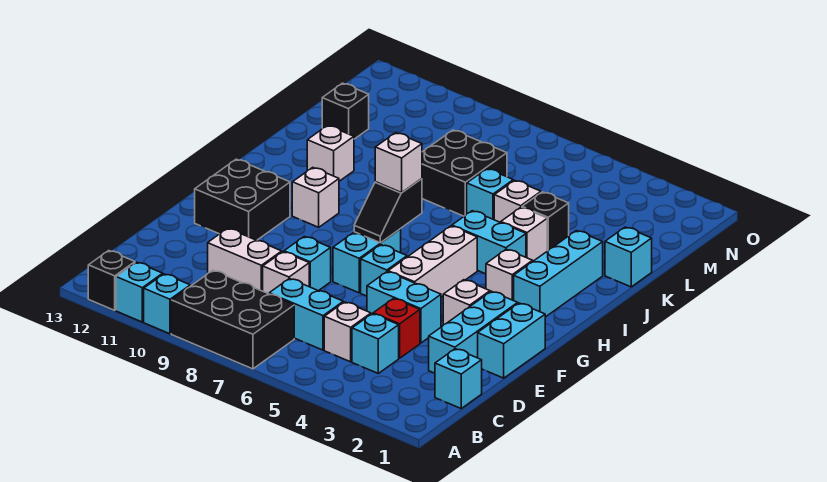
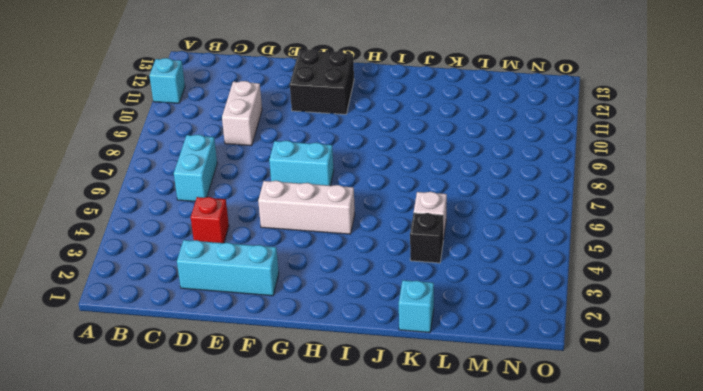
none -> black 2x3 brick [171,271,294,369]
none -> cyan 1x1 brick [144,274,190,334]
none -> black 1x1 brick [88,251,135,310]
none -> cyan 1x1 brick [435,349,482,408]

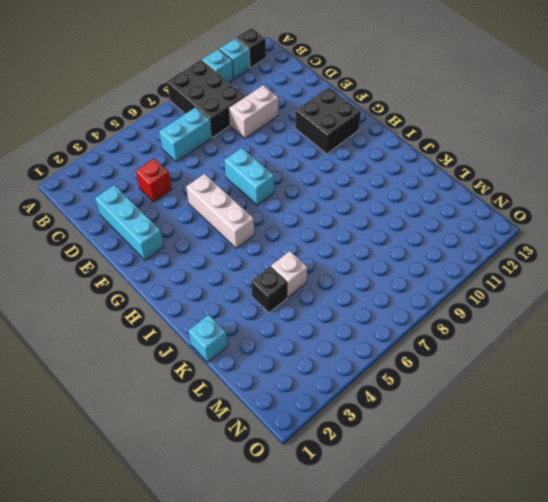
black 2x3 brick [167,60,245,137] -> black 2x3 brick turned to [171,271,294,369]
none -> cyan 1x1 brick [435,349,482,408]
none -> cyan 1x1 brick [352,314,399,373]
none -> white 1x1 brick [324,302,371,362]
none -> white 1x1 brick [263,252,309,294]

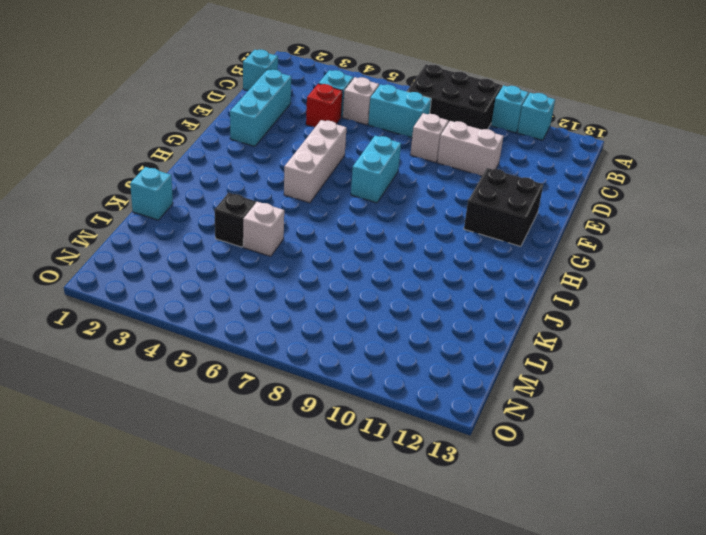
none -> black 1x1 brick [88,251,135,310]
none -> cyan 1x2 brick [478,303,545,378]
none -> cyan 1x2 brick [367,272,441,343]
none -> cyan 1x1 brick [284,236,331,291]

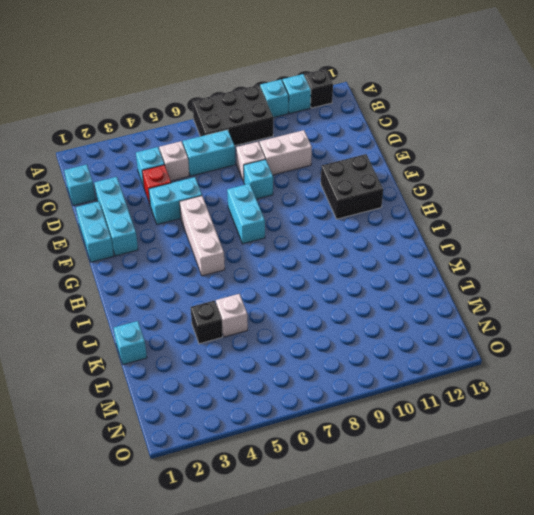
none -> white 1x1 brick [443,280,490,325]
none -> cyan 1x1 brick [361,245,407,296]
none -> cyan 1x3 brick [514,231,603,317]
none -> white 1x1 brick [486,249,533,301]

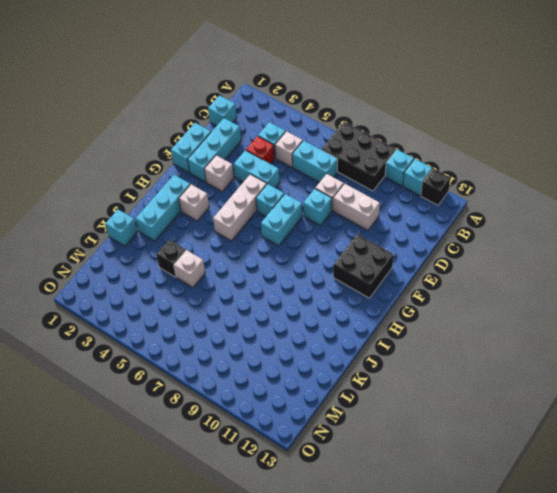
none -> white 1x1 brick [292,168,339,227]
none -> cyan 1x2 brick [452,211,526,274]
none -> white 1x1 brick [501,207,547,261]
none -> white 1x1 brick [307,125,354,181]

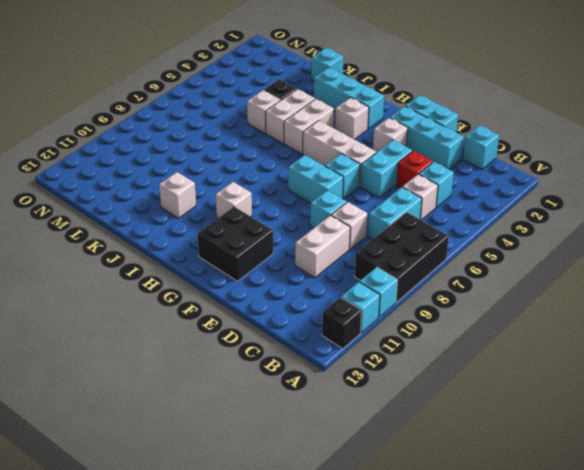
white 1x2 brick [284,99,334,154] -> cyan 1x2 brick [452,211,526,274]
white 1x2 brick [266,89,315,143] -> white 1x1 brick [501,207,547,261]
none -> cyan 1x1 brick [467,169,513,220]
none -> black 2x2 brick [422,130,507,216]
none -> black 1x1 brick [322,83,369,139]
none -> black 1x2 slope [354,179,422,243]

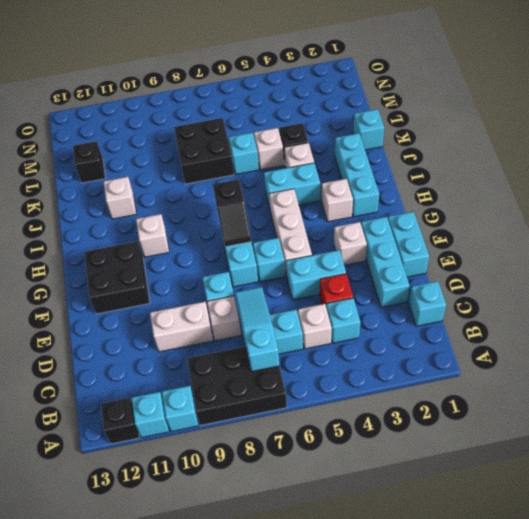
cyan 1x3 slope [235,287,280,372] -> none
none -> white 1x1 brick [375,133,422,192]

